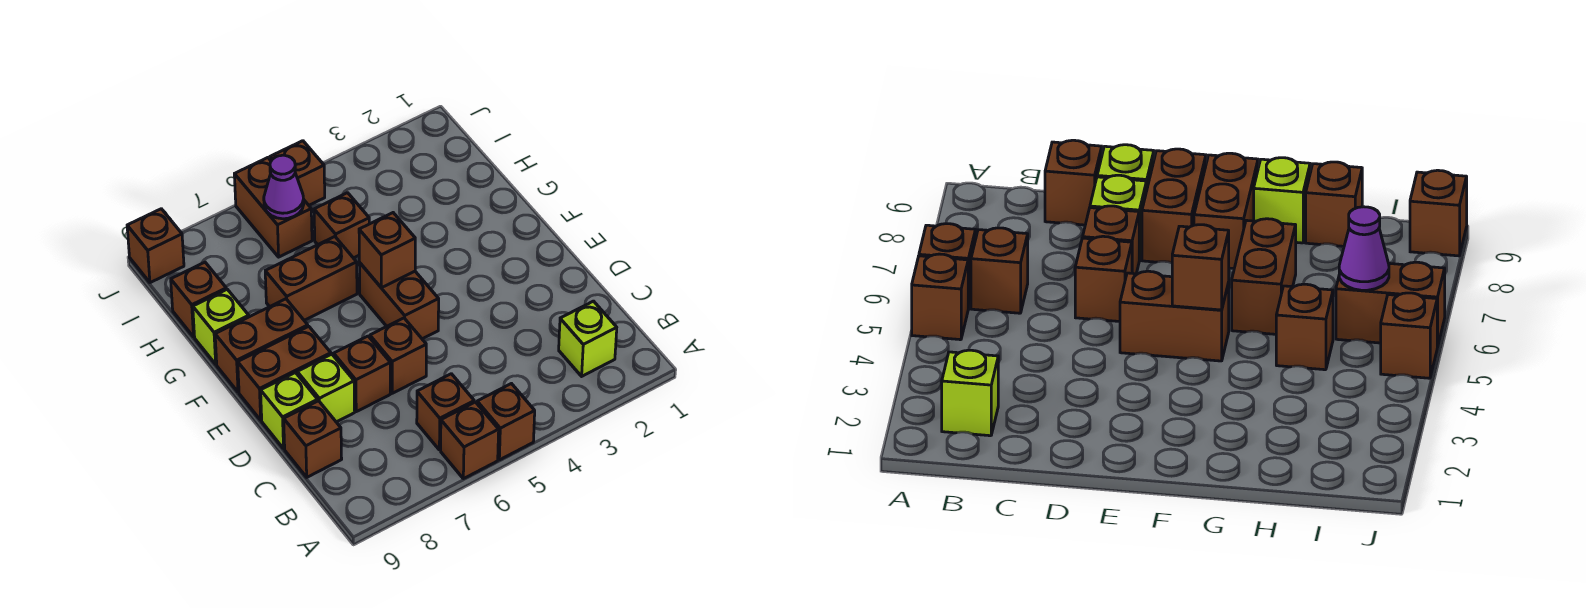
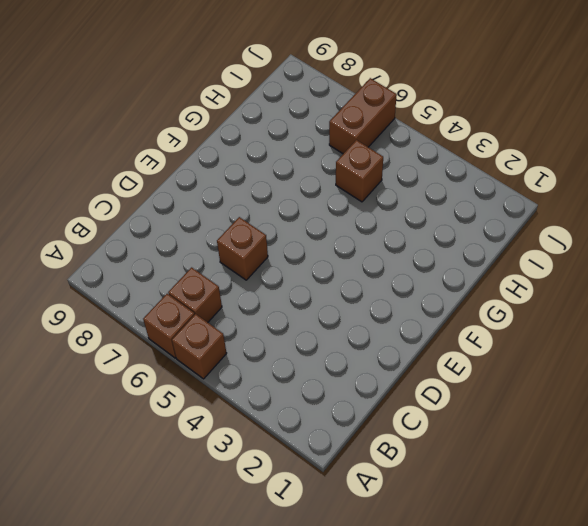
none -> lime 1x1 brick [559,301,617,376]
none -> brown 1x1 brick [284,401,342,477]
none -> brown 1x1 brick [334,336,390,412]

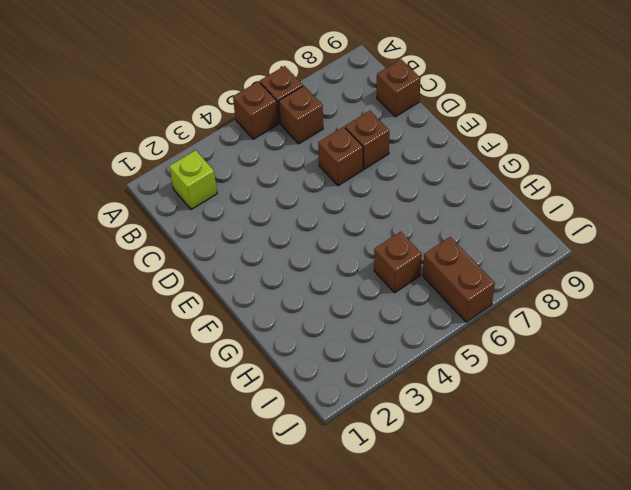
none -> lime 1x1 brick [297,354,355,422]
none -> lime 1x1 brick [261,373,318,448]
none -> brown 1x2 brick [359,263,439,339]

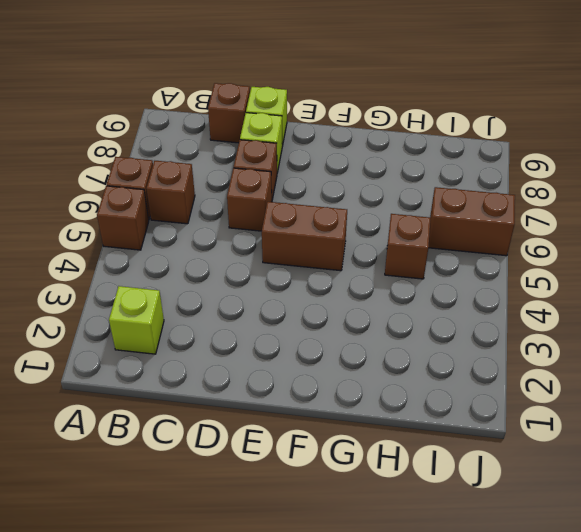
none -> brown 1x2 brick [238,326,331,420]
none -> brown 1x2 brick [215,299,308,392]
none -> brown 1x2 brick [265,237,357,320]

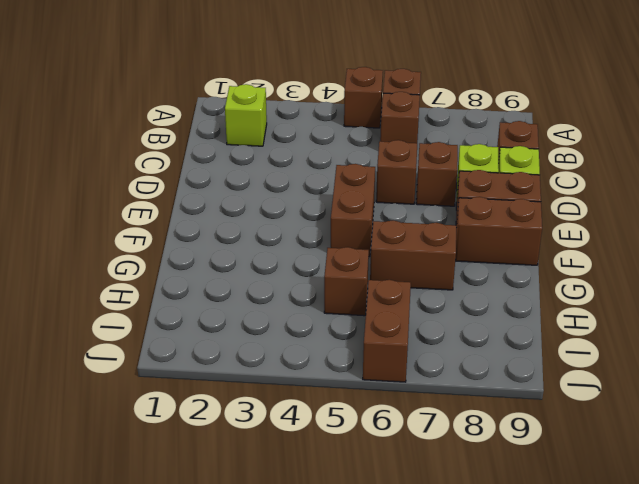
none -> lime 1x1 brick [193,289,249,364]
none -> brown 1x1 brick [171,262,226,337]
none -> brown 1x1 brick [270,141,325,205]

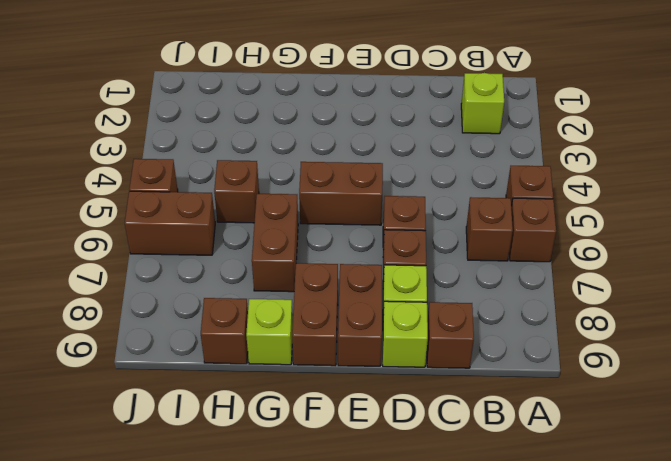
none -> brown 1x1 brick [127,209,184,283]
none -> brown 1x1 brick [359,213,415,288]
none -> purple 1x1 cone [264,155,304,219]

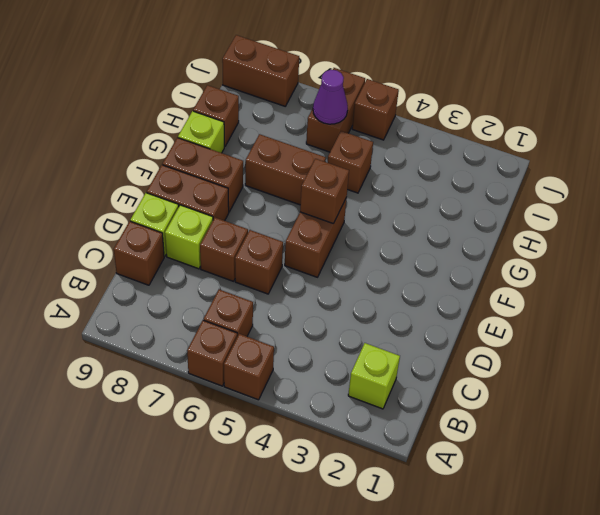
brown 1x2 brick [222,35,299,106] -> brown 1x1 brick [127,209,184,283]

